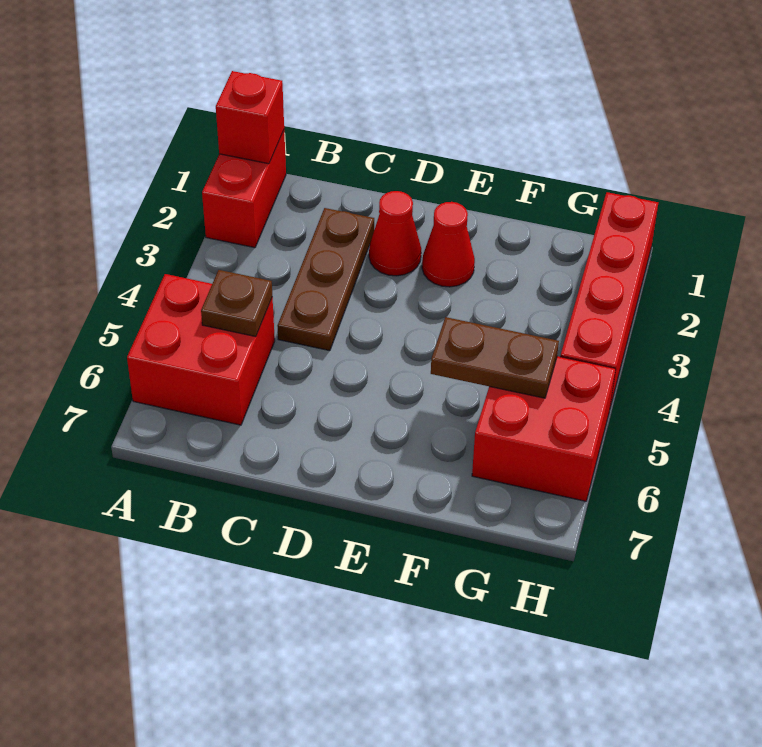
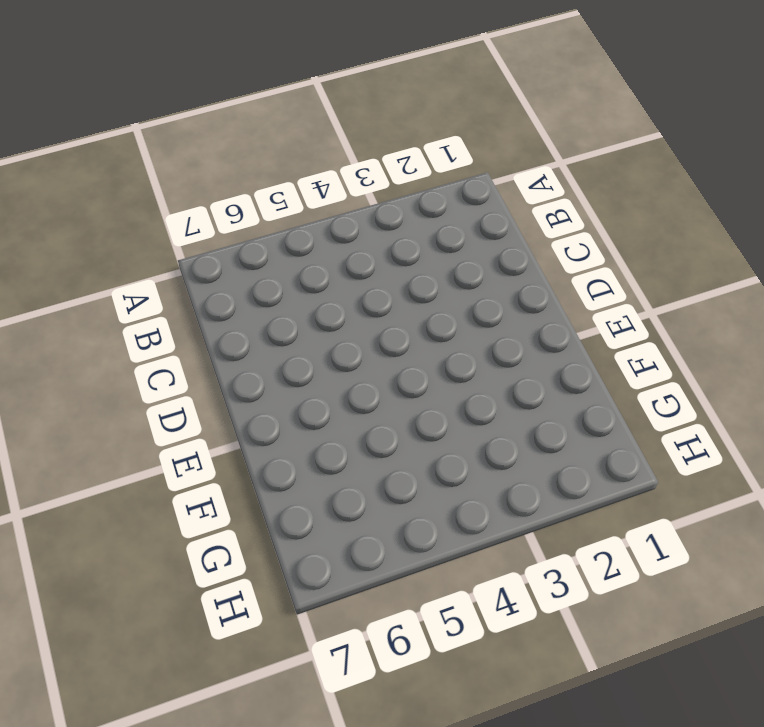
none -> red 1x2 brick [202,131,286,248]
none -> red 2x2 brick [127,274,275,425]

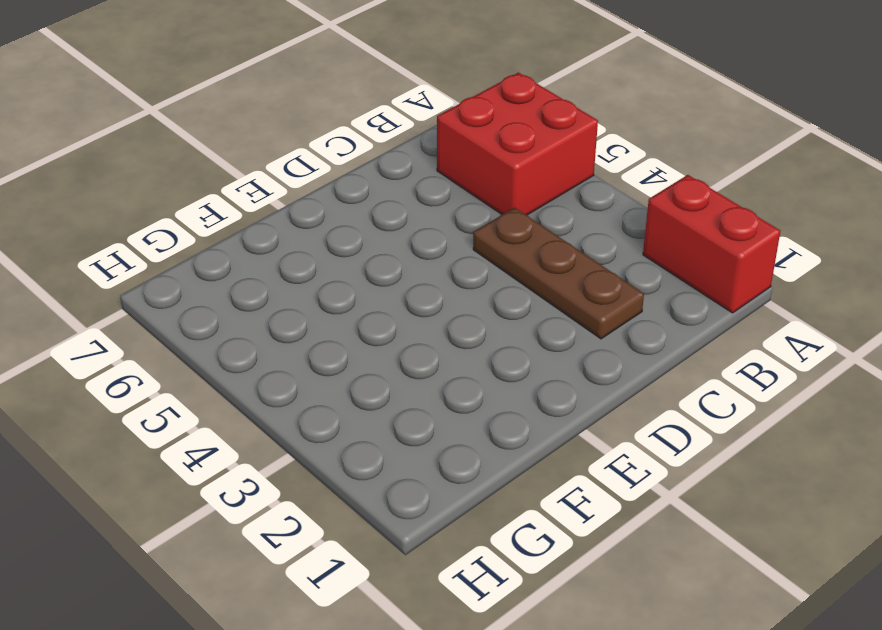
none -> red 1x1 cone [369,191,421,276]
none -> red 1x1 cone [422,202,475,287]

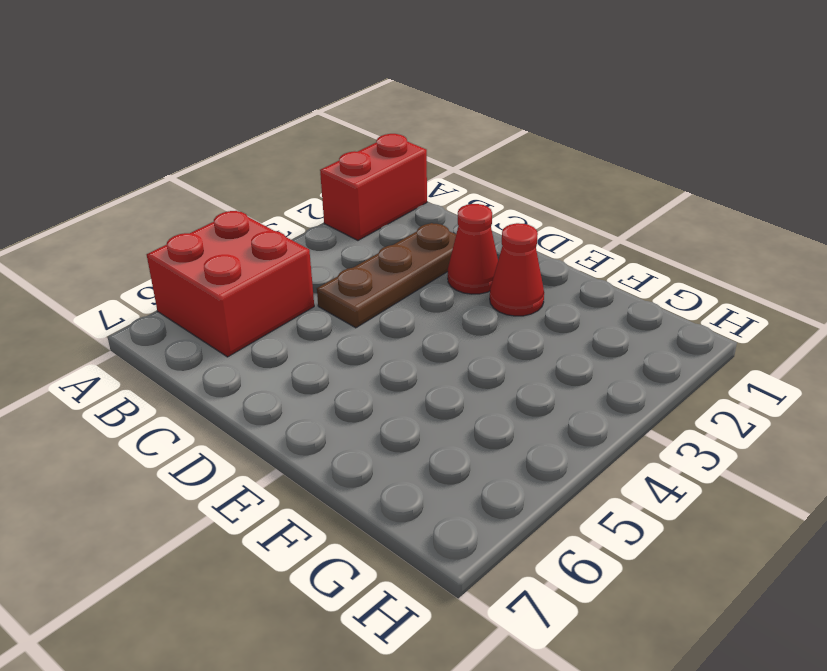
none -> red 2x2 brick [472,356,616,501]
none -> red 1x4 brick [560,192,658,407]

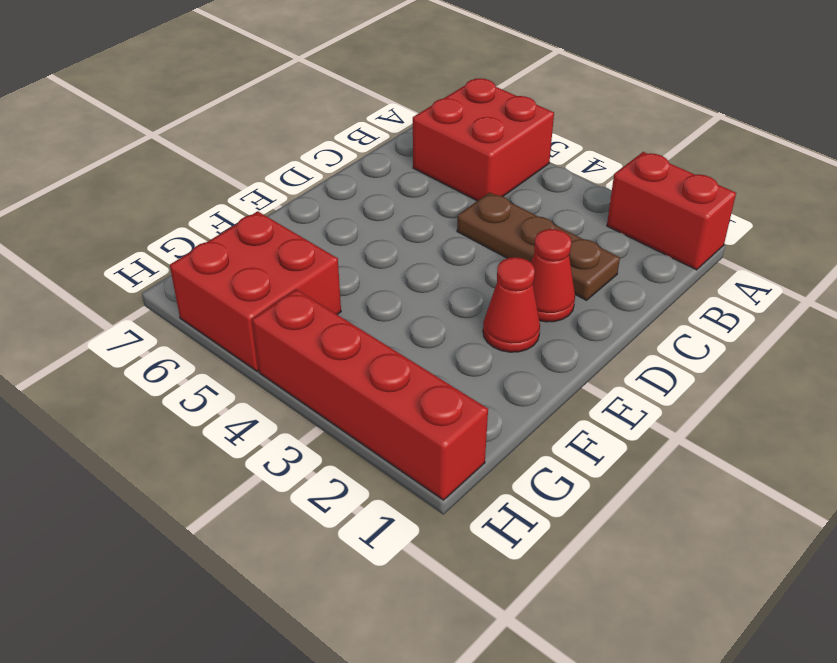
none -> red 1x1 brick [216,71,284,164]
none -> brown 1x1 plate [201,270,272,337]

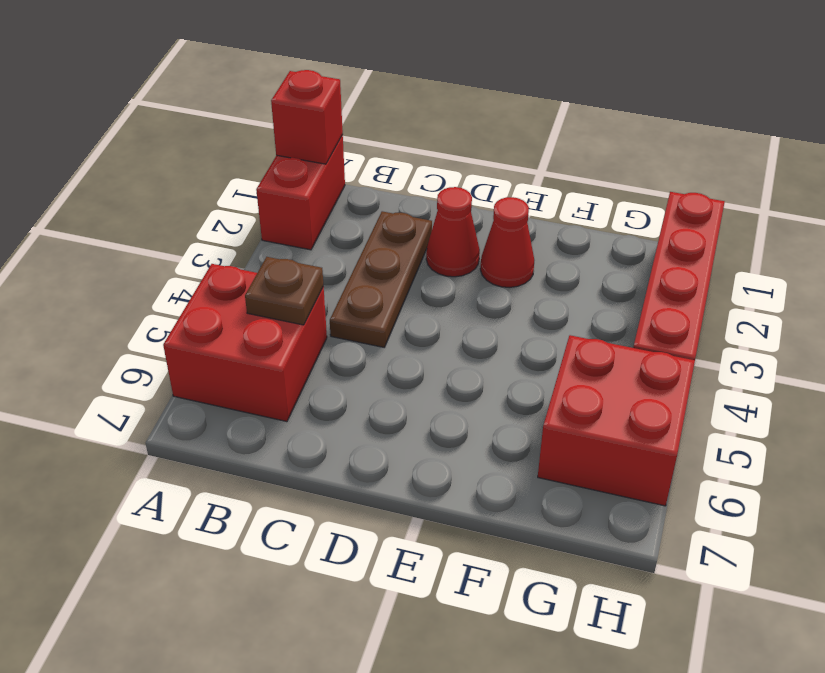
none -> brown 1x2 plate [431,317,559,398]

